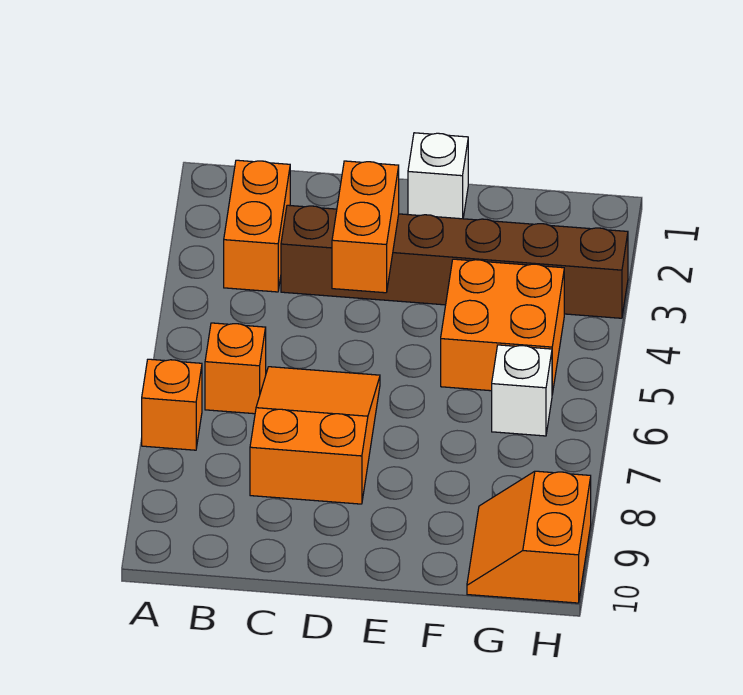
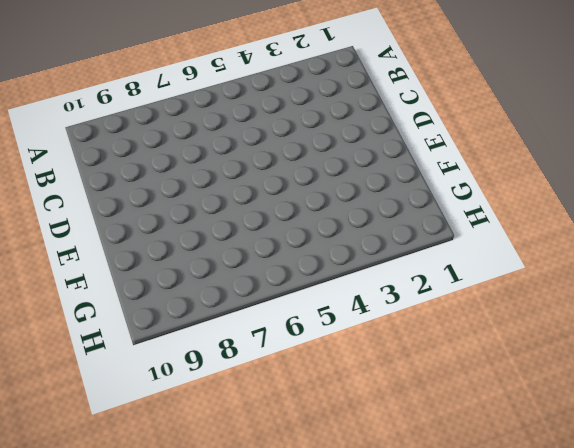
none -> orange 1x1 brick [142,359,202,450]
none -> orange 1x2 brick [224,160,290,292]

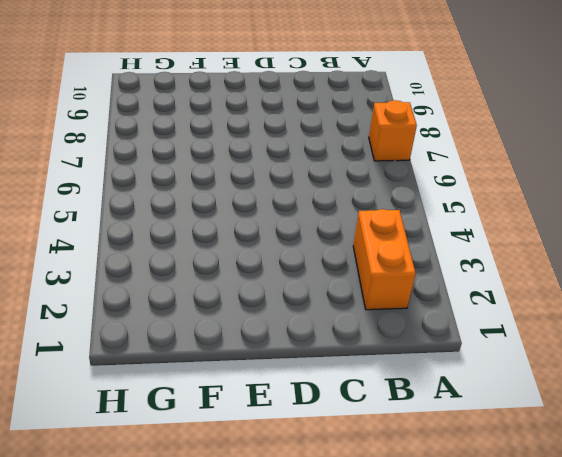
none -> orange 1x1 brick [205,323,266,414]
none -> brown 1x6 brick [281,205,628,318]

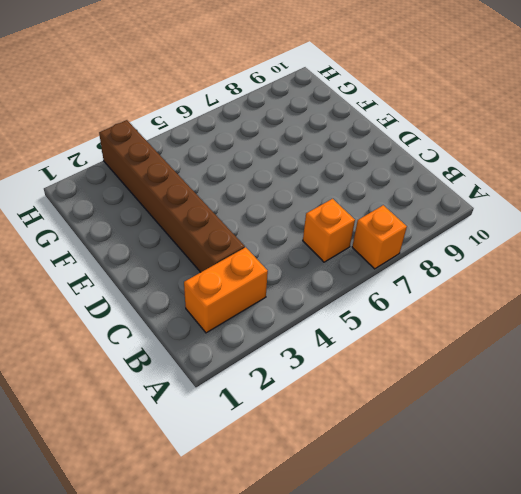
none -> orange 2x3 slope [250,367,380,504]
none -> white 1x1 brick [408,133,468,219]

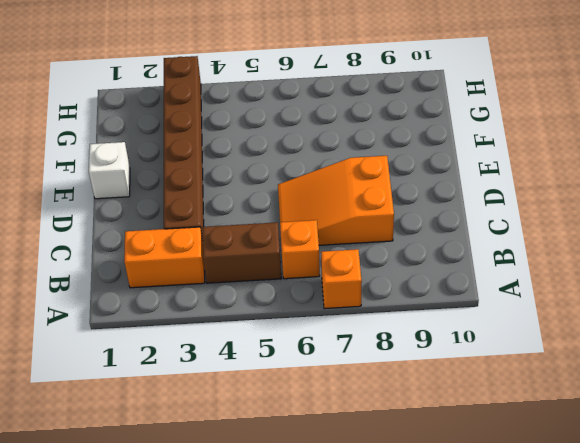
brown 1x2 brick [202,222,281,283] -> none
none -> orange 2x2 brick [441,259,564,394]
none -> white 1x1 brick [492,345,552,436]

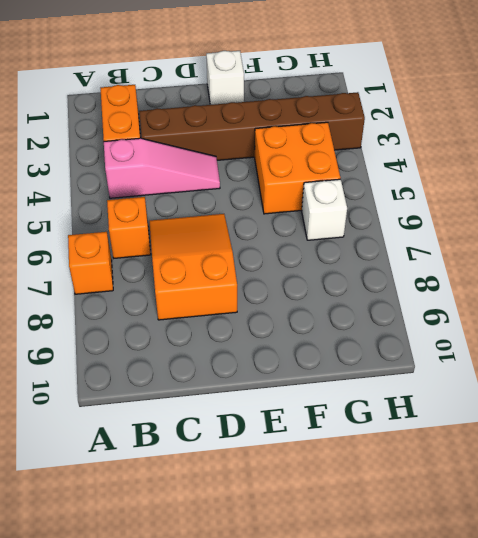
pink 1x3 slope [104,138,220,198] -> none
none -> orange 2x2 slope [467,471,591,603]
none -> orange 1x2 brick [332,161,399,293]

